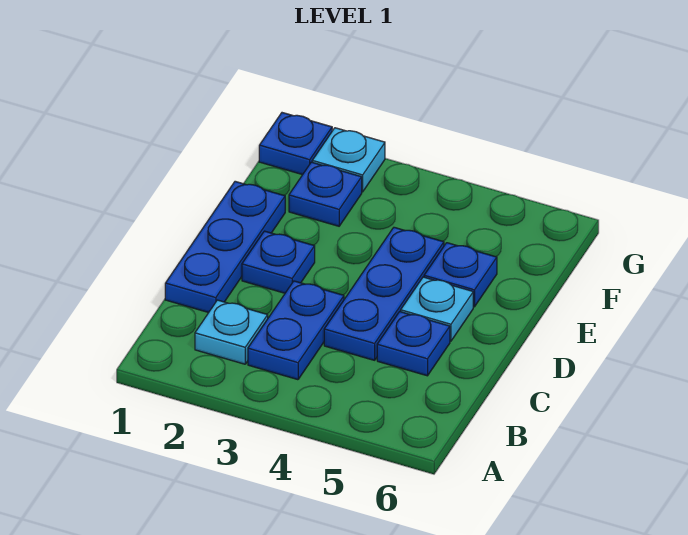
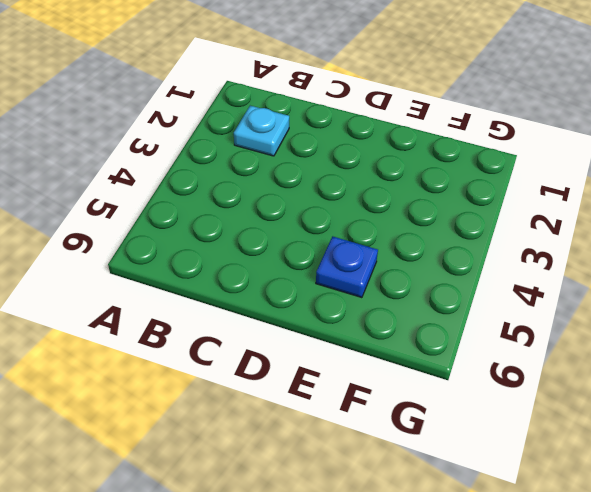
none -> blue 1x2 plate [248,281,344,380]
none -> blue 1x3 plate [165,181,285,313]

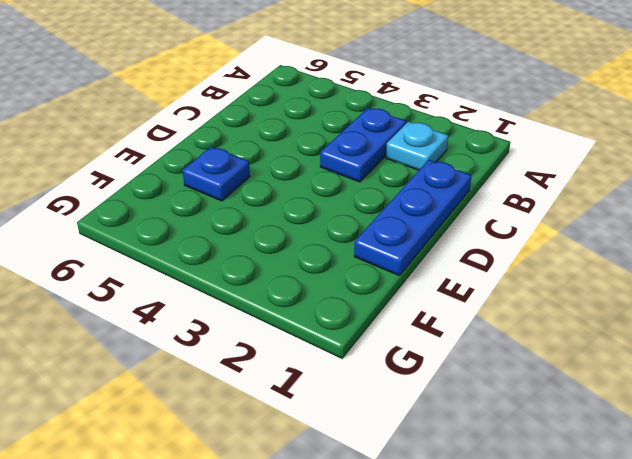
none -> blue 1x3 plate [324,227,444,360]
none -> blue 1x1 plate [377,312,450,376]

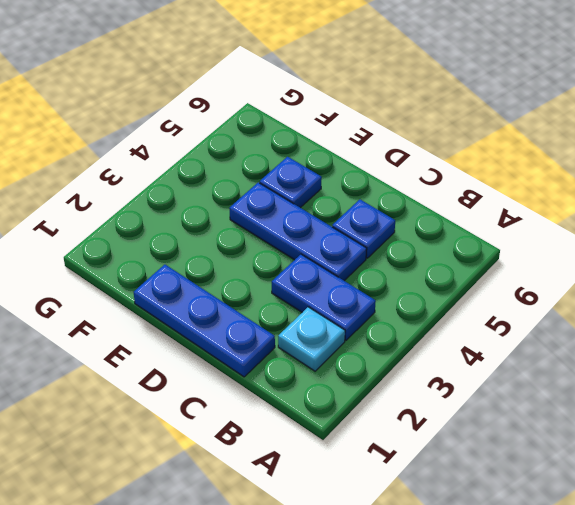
none -> blue 1x1 plate [242,231,315,293]
none -> cyan 1x1 plate [401,277,473,341]

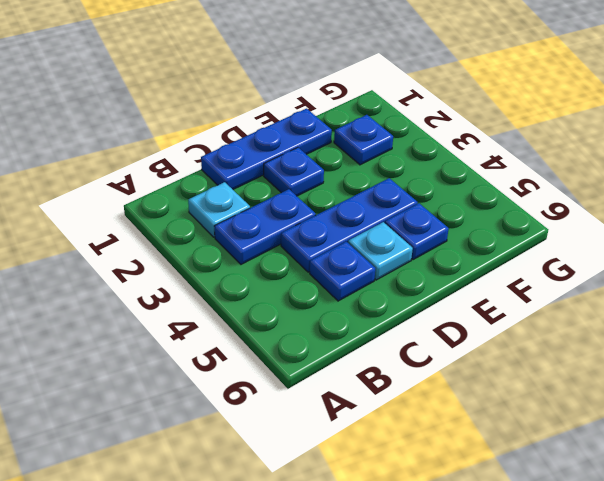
none -> blue 1x1 plate [259,113,332,175]
none -> cyan 1x1 plate [312,128,385,192]

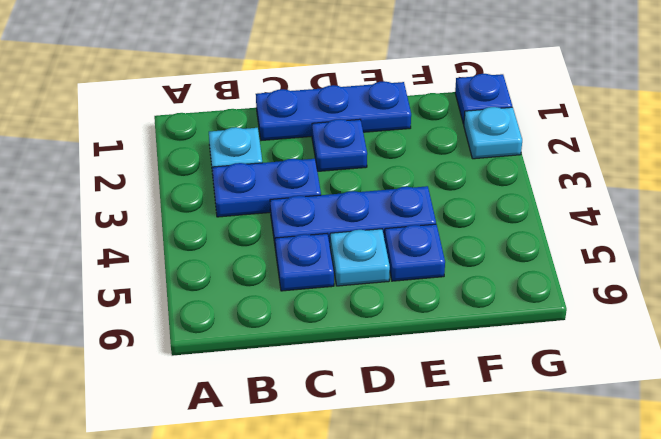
none -> blue 1x1 plate [289,162,362,226]

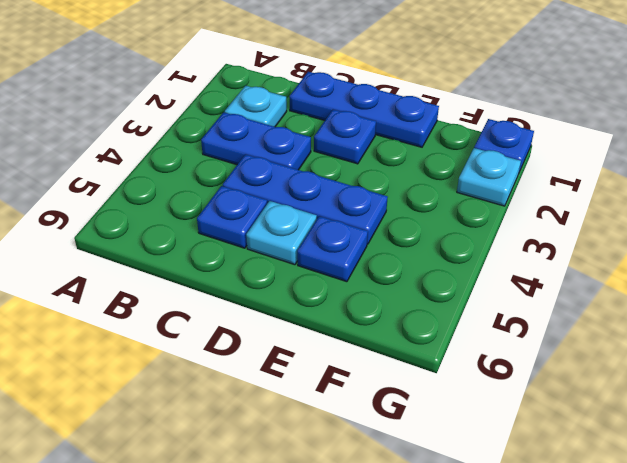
none -> blue 1x1 plate [289,162,362,226]

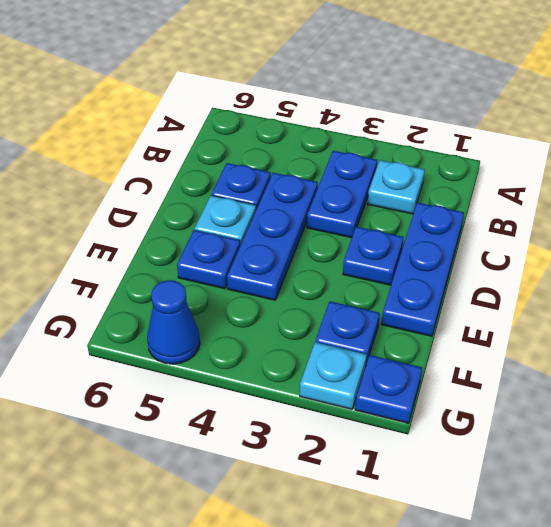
blue 1x1 cone [147,280,200,364] -> none

